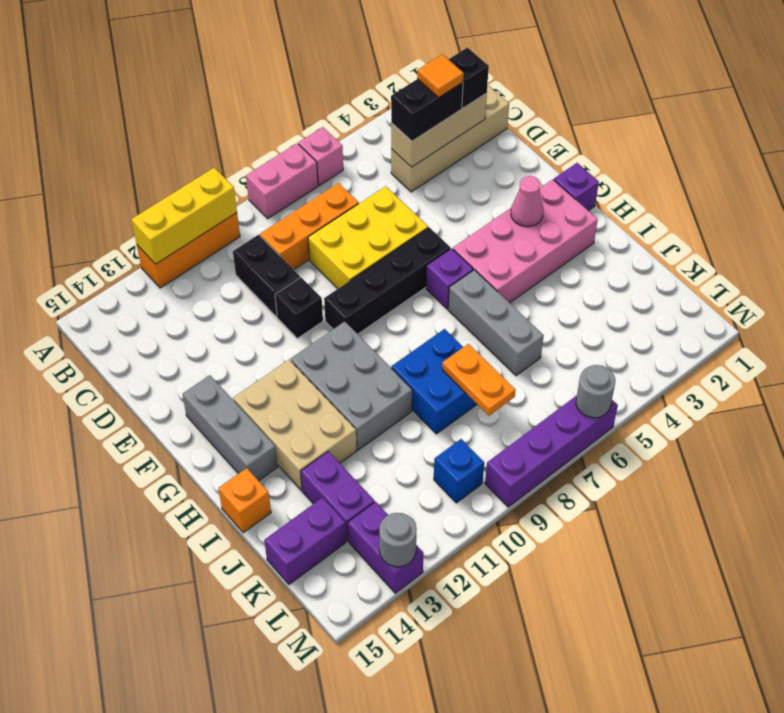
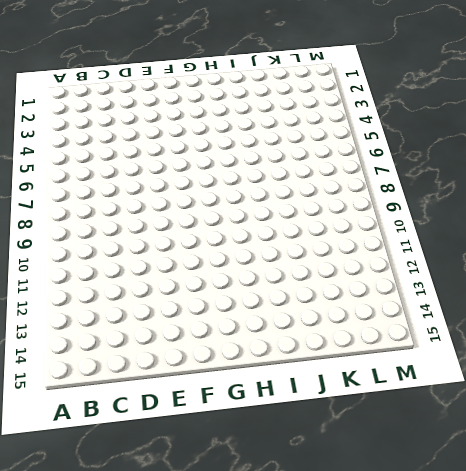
none -> pink 1x1 brick [298,127,343,185]
none -> pink 1x2 brick [246,143,318,219]
none -> orange 1x3 brick [137,213,240,288]
none -> tan 1x4 brick [391,86,509,192]

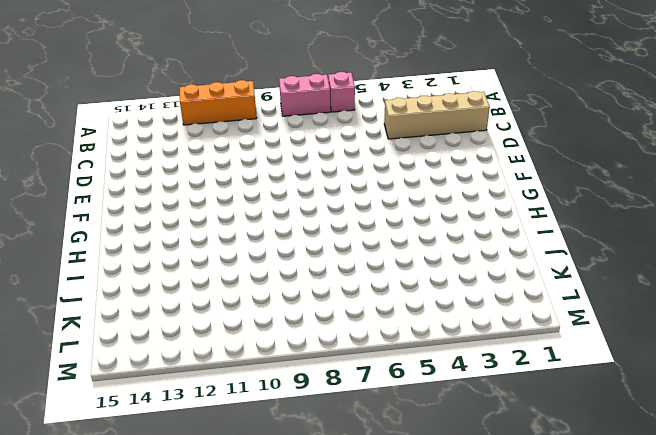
none -> orange 1x3 brick [260,183,359,269]
none -> black 1x2 brick [233,235,300,317]
none -> yellow 2x3 brick [308,186,428,289]
none -> black 1x1 brick [275,277,323,338]

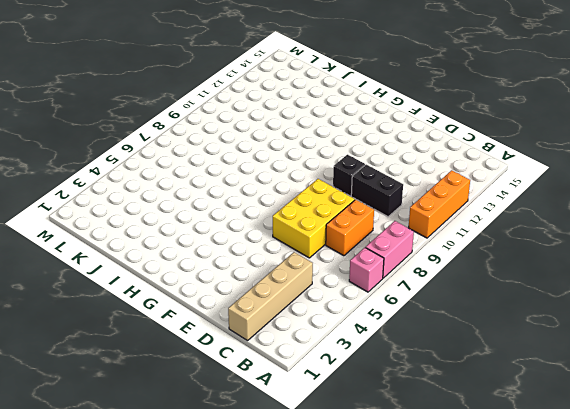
orange 1x2 brick [326,200,374,256] -> orange 1x3 brick [260,183,359,269]
none -> black 1x4 brick [324,227,451,334]
none -> grey 1x3 brick [182,375,278,481]
none -> purple 1x1 brick [554,163,599,211]
none -> pink 2x4 brick [453,179,598,303]

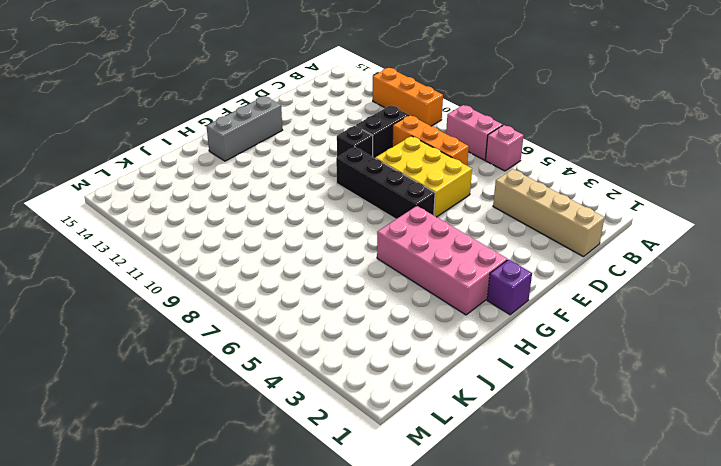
none -> purple 1x1 brick [426,248,473,309]
none -> grey 2x3 brick [291,322,412,450]
none -> tan 2x3 brick [233,360,357,491]
none -> grey 1x3 brick [448,270,544,376]

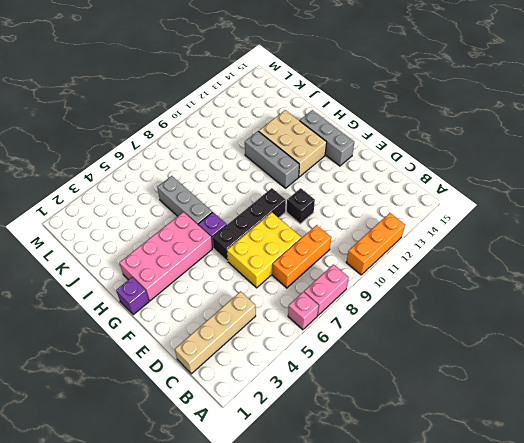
grey 1x3 brick [245,131,299,188] -> grey 2x3 brick [291,322,412,450]
none -> black 1x2 brick [233,235,300,317]
none -> blue 2x2 brick [391,329,477,434]
none -> orange 1x1 brick [218,468,271,533]
none -> purple 1x2 brick [301,451,375,541]

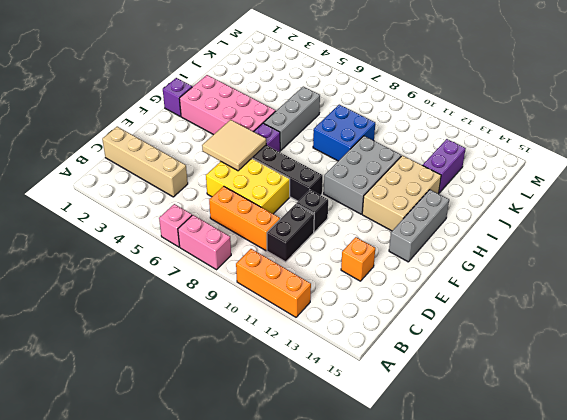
orange 1x1 brick [341,237,375,281] -> orange 1x1 brick moved to [218,468,271,533]
tan 2x2 tile [202,120,266,171] -> none
none -> purple 1x2 brick [264,498,346,584]
none -> blue 1x1 brick [434,439,484,503]
none -> purple 1x2 brick [348,502,424,593]
none -> purple 1x4 brick [485,395,618,507]

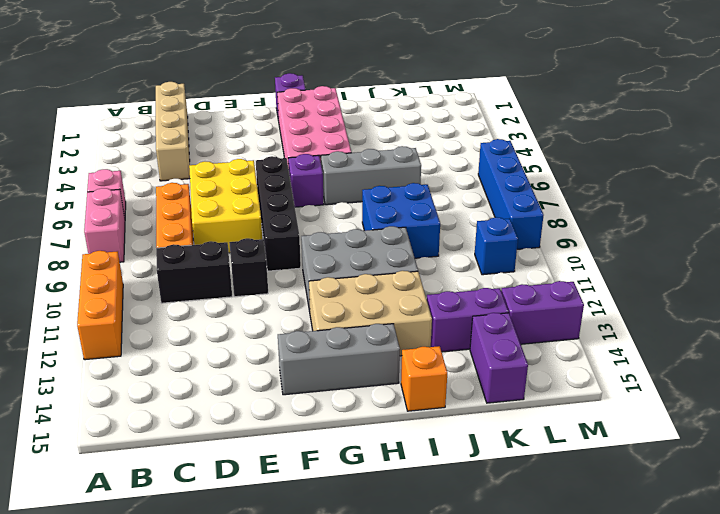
blue 1x4 brick [478,139,544,249] -> purple 1x4 brick [485,395,618,507]
none -> yellow 1x3 brick [131,168,237,264]
none -> tan 1x3 brick [391,93,487,167]
none -> pink 1x1 cone [511,176,543,227]
none -> orange 1x2 plate [442,344,516,416]

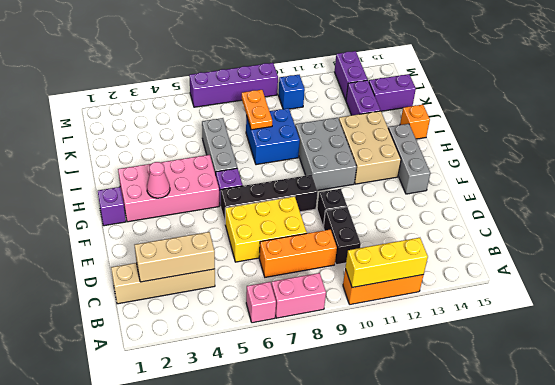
none -> grey 1x1 round brick [576,365,615,418]
none -> grey 1x1 round brick [379,513,417,567]
none -> black 1x1 brick [448,48,489,108]
none -> black 1x2 brick [391,79,463,141]

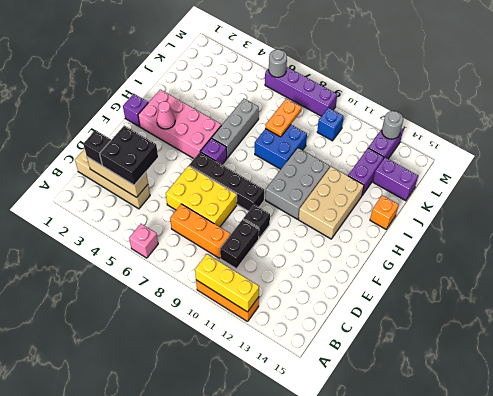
black 2x2 brick [100,125,158,185] -> black 1x2 brick [391,79,463,141]
none -> pink 1x2 brick [246,143,318,219]
none -> grey 1x3 brick [182,375,278,481]
none -> orange 1x1 tile [417,54,464,97]

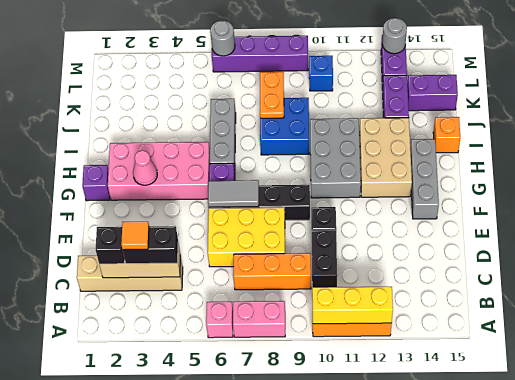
grey 1x2 tile [208,180,259,207] -> none

